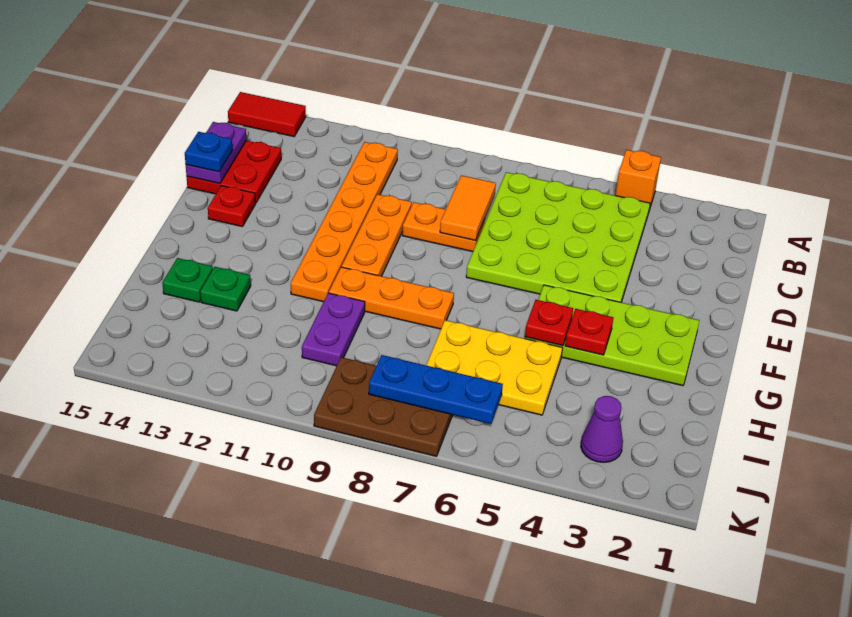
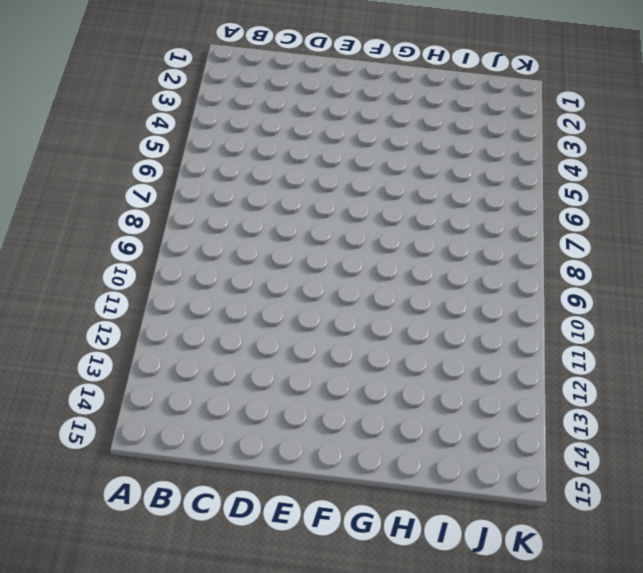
none -> orange 1x1 brick [615,150,661,210]
none -> red 1x2 tile [228,92,306,137]
none -> lime 4x4 plate [466,172,650,302]

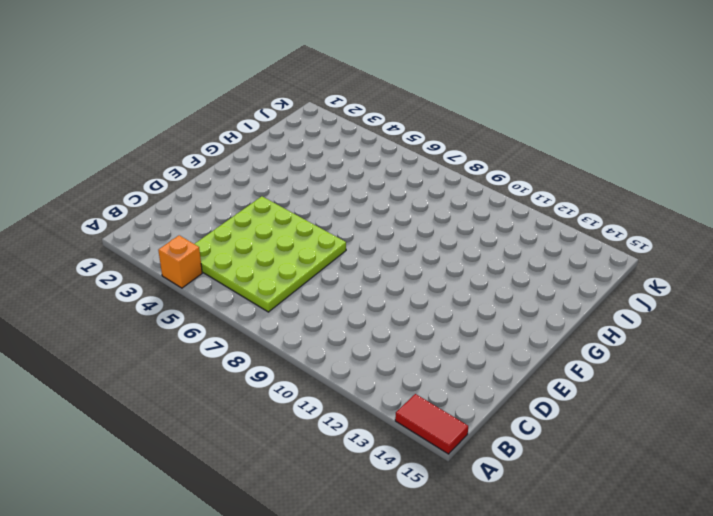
none -> orange 1x6 plate [291,142,398,302]
none -> red 2x2 plate [187,141,281,203]
none -> orange 1x2 plate [402,202,485,252]

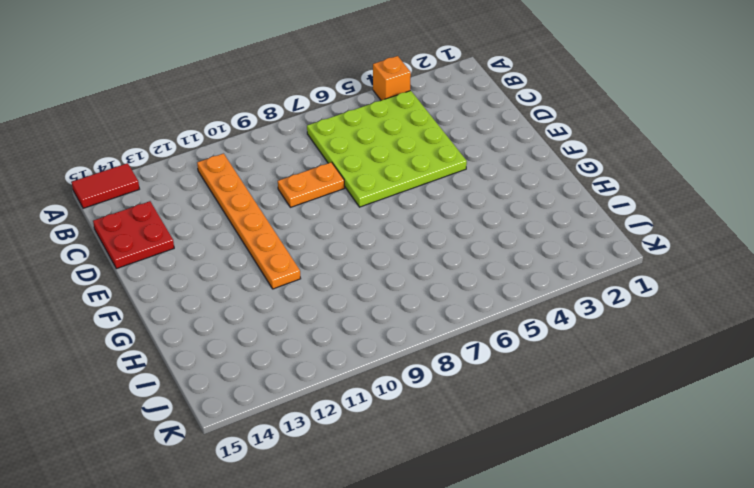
none -> orange 1x3 plate [342,194,412,276]
none -> red 1x1 plate [208,186,256,227]
none -> lime 2x4 plate [525,285,700,386]

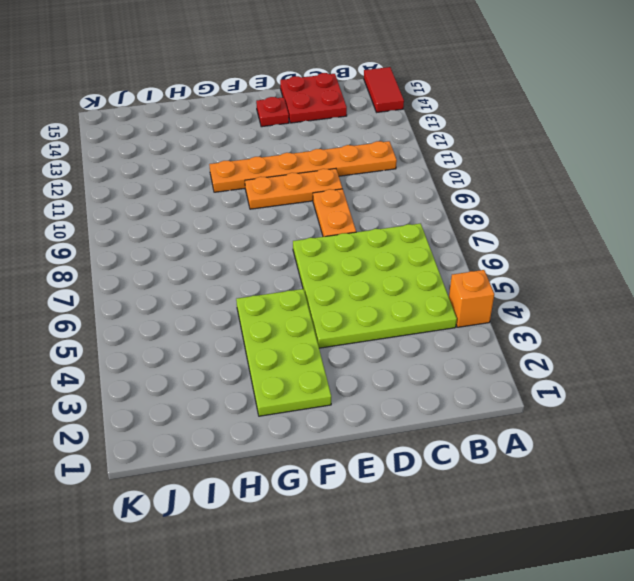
none -> orange 1x3 plate [329,267,454,329]
none -> yellow 2x3 plate [426,320,562,415]
none -> purple 1x2 plate [302,293,365,366]

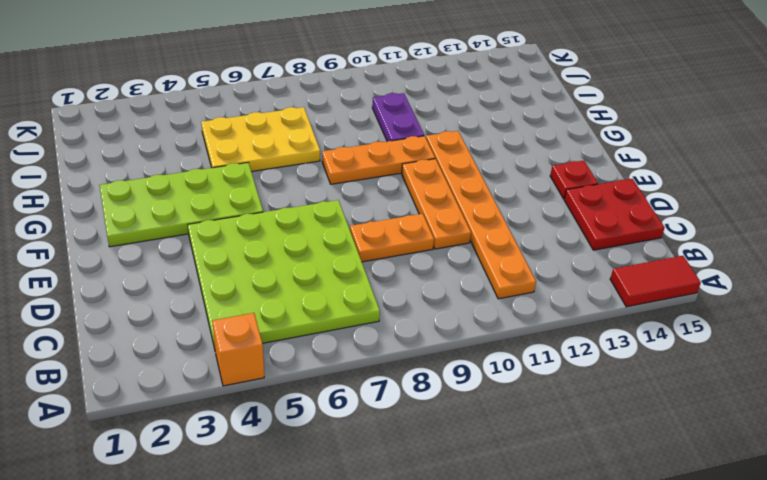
none -> green 1x1 plate [200,267,251,311]
none -> green 1x1 plate [162,258,213,302]
none -> purple 1x1 cone [581,396,623,463]

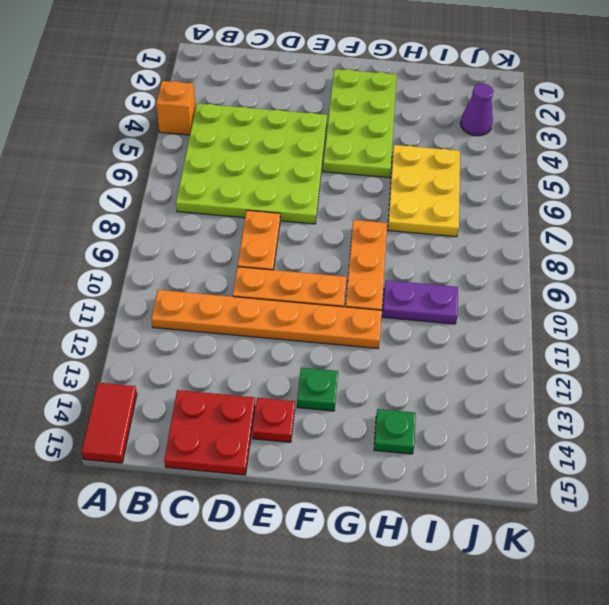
green 1x1 plate [297,367,338,411] -> green 1x1 plate moved to [200,267,251,311]
none -> brown 2x3 plate [314,357,452,456]
none -> orange 1x2 tile [440,175,496,241]
none -> purple 1x2 plate [186,122,246,184]

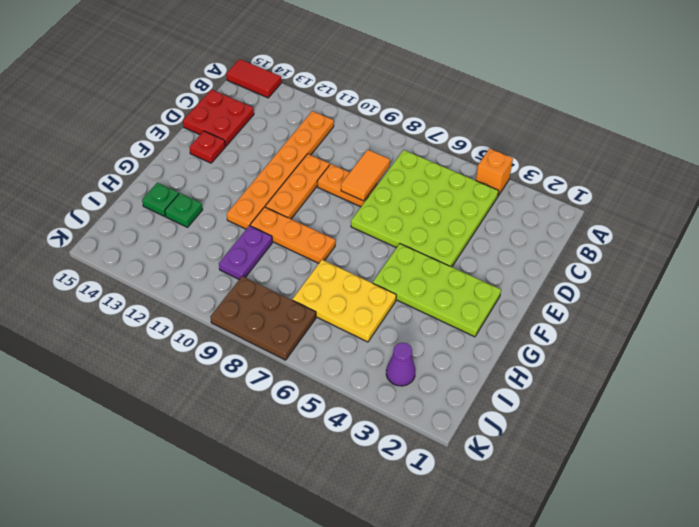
none -> purple 1x2 plate [186,122,246,184]
none -> red 1x1 plate [565,309,613,355]
none -> red 1x1 plate [525,300,573,346]

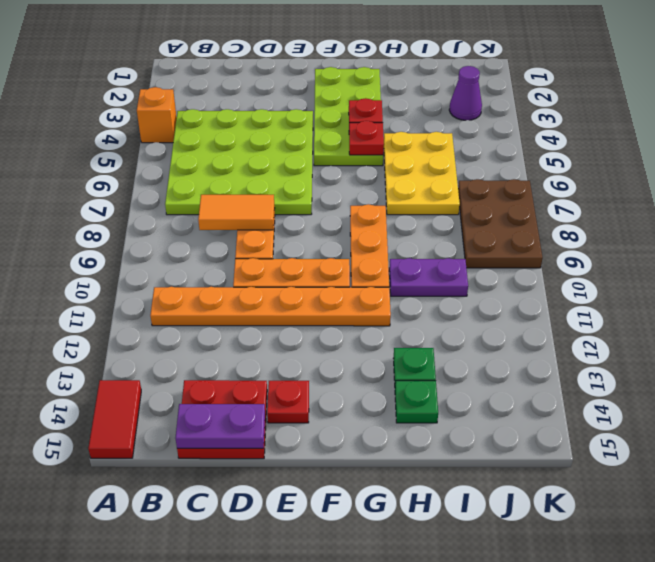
none -> blue 1x3 plate [369,355,503,424]
none -> blue 1x1 plate [185,132,233,172]

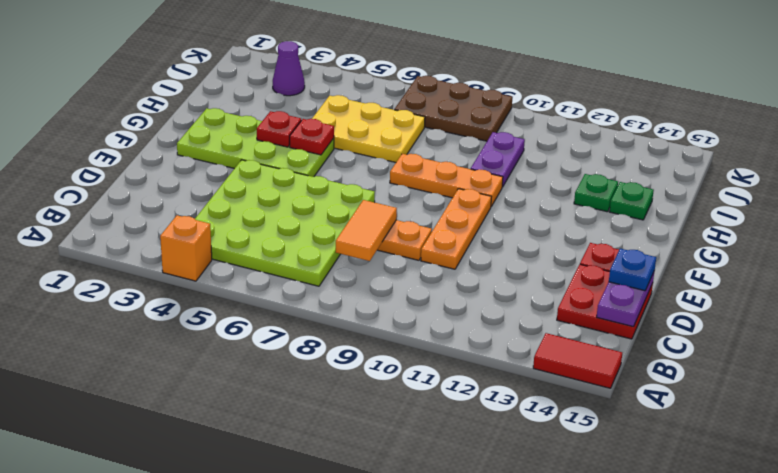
none -> orange 1x6 plate [291,142,398,302]
none -> blue 1x3 plate [369,355,503,424]

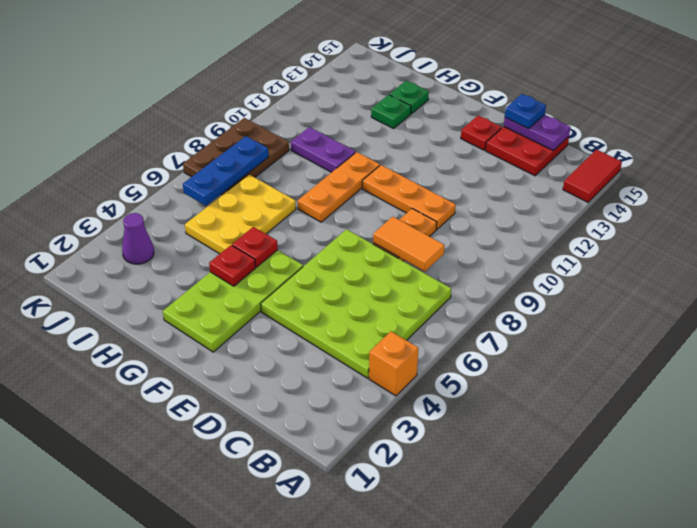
none -> orange 1x6 plate [291,142,398,302]

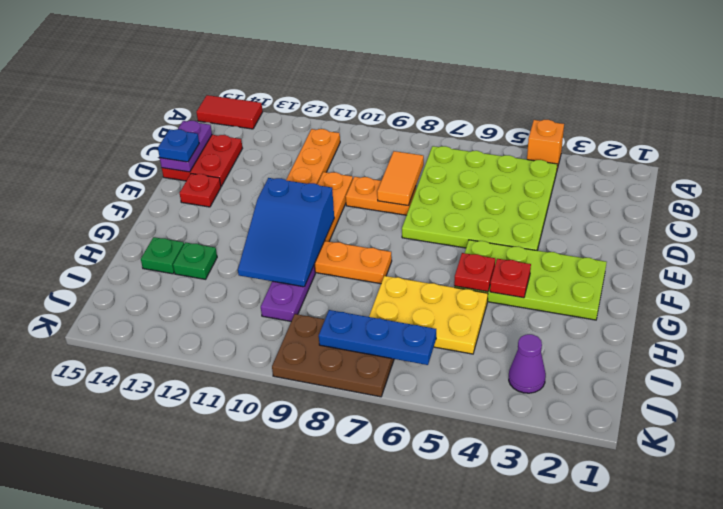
blue 2x3 slope [238,178,334,287] -> none

